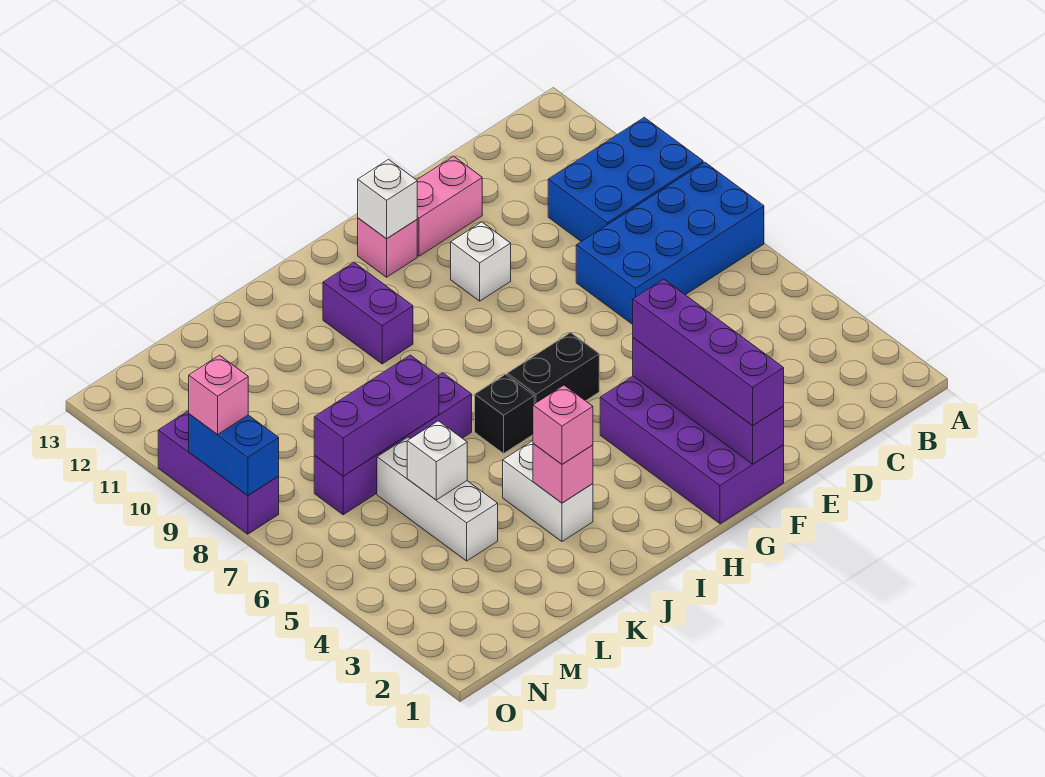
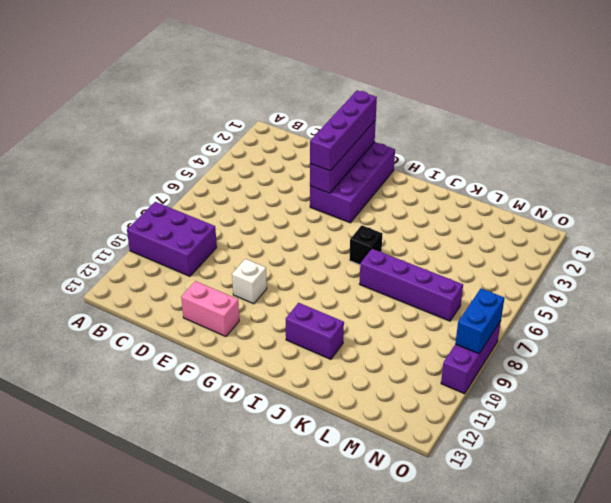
purple 2x3 brick [127,202,217,276] -> blue 2x3 brick [548,117,703,242]
purple 1x2 brick [286,303,344,359] -> purple 1x2 brick turned to [323,262,413,364]
none -> blue 2x4 brick [576,162,764,324]
none -> black 1x2 brick [507,333,599,404]
none -> pink 1x1 brick [358,218,417,277]

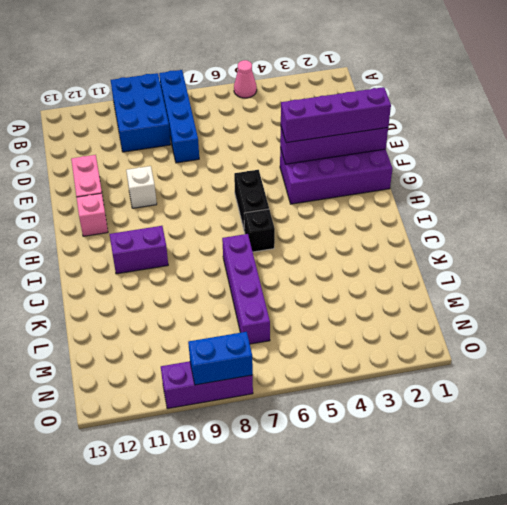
pink 1x1 cone [234,60,257,98] -> none
blue 1x4 brick [159,70,199,163] -> blue 2x4 brick [576,162,764,324]
none -> white 1x2 brick [503,441,593,542]
none -> white 1x3 brick [377,437,498,561]
none -> white 1x1 brick [358,159,417,239]

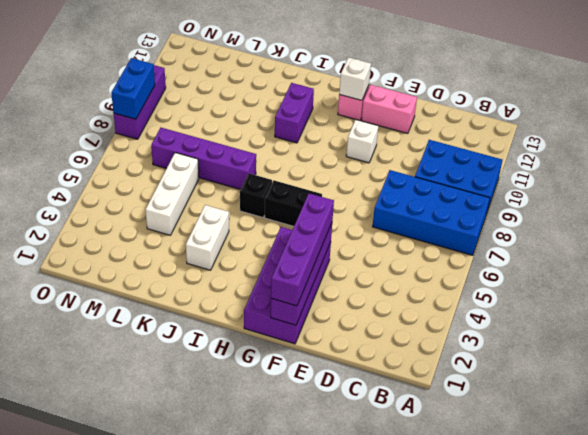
none -> pink 1x1 brick [533,444,593,503]
none -> purple 1x3 brick [314,355,439,476]
none -> white 1x1 brick [407,421,467,500]

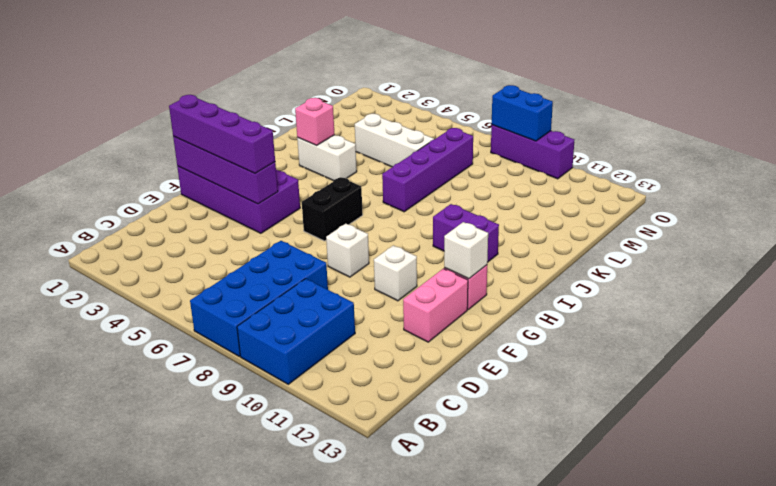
white 1x1 brick [326,224,369,277] -> white 1x1 brick moved to [407,421,467,500]
none -> black 1x1 brick [475,374,534,453]
none -> purple 1x3 brick [314,355,439,476]
none -> pink 1x1 brick [533,385,593,464]

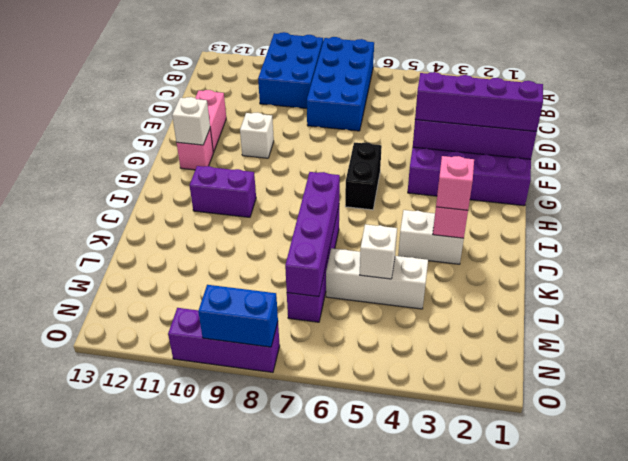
purple 1x4 brick [285,172,340,297] -> purple 1x3 brick [314,355,439,476]
none -> black 1x1 brick [475,374,534,453]
none -> pink 1x1 brick [188,355,248,434]

